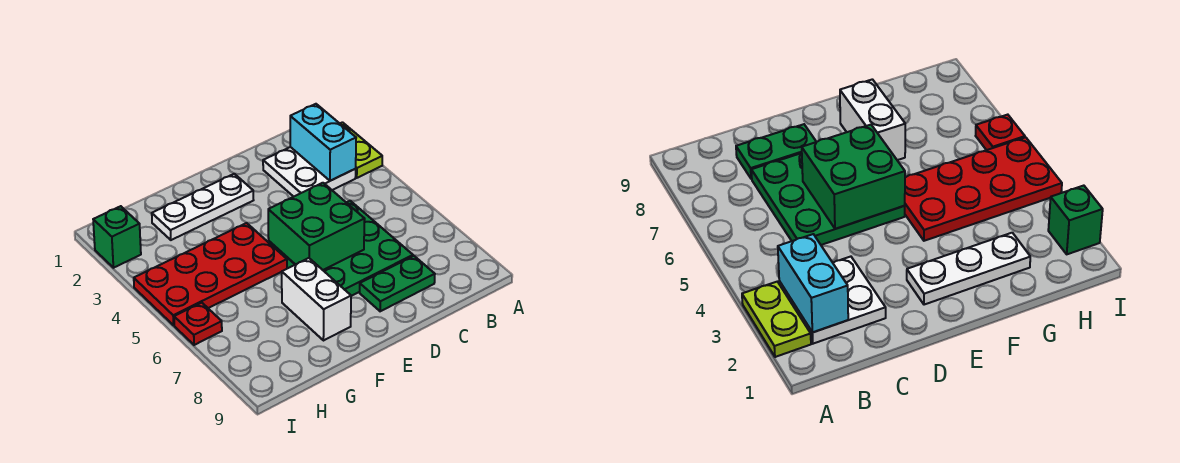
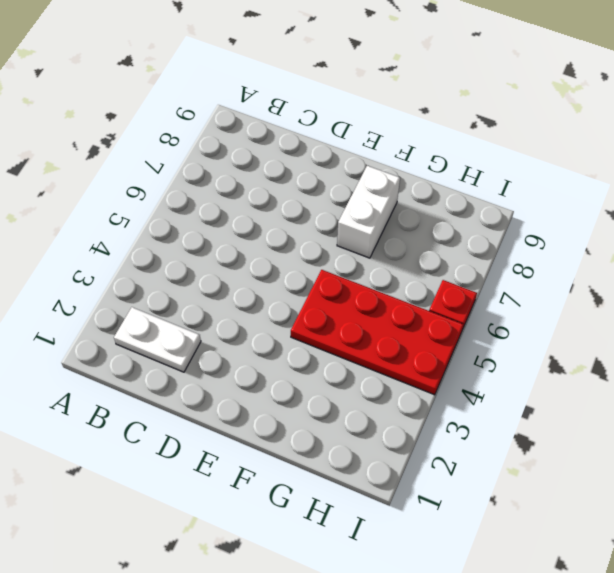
white 1x2 plate [114,307,201,372] -> white 2x2 plate [263,147,356,197]
none -> lime 1x2 plate [340,122,382,178]
none -> green 3x3 plate [269,201,413,296]

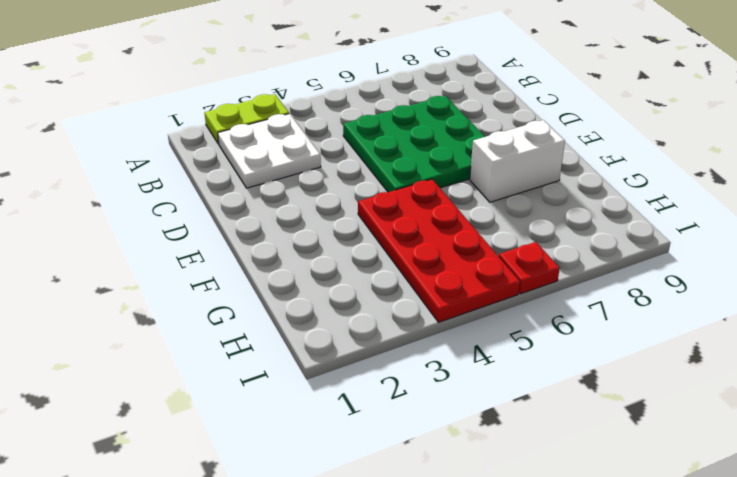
none -> green 1x2 plate [360,256,435,311]
none -> white 1x3 plate [152,174,253,240]

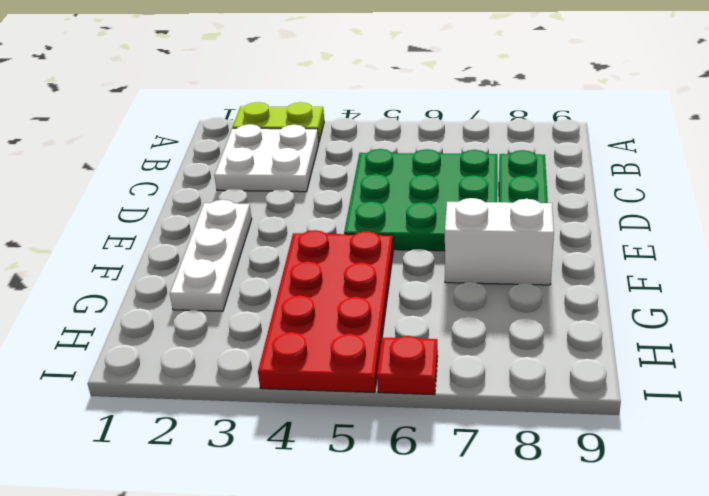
none -> green 1x1 brick [93,206,141,268]
none -> cyan 1x2 brick [290,104,356,181]

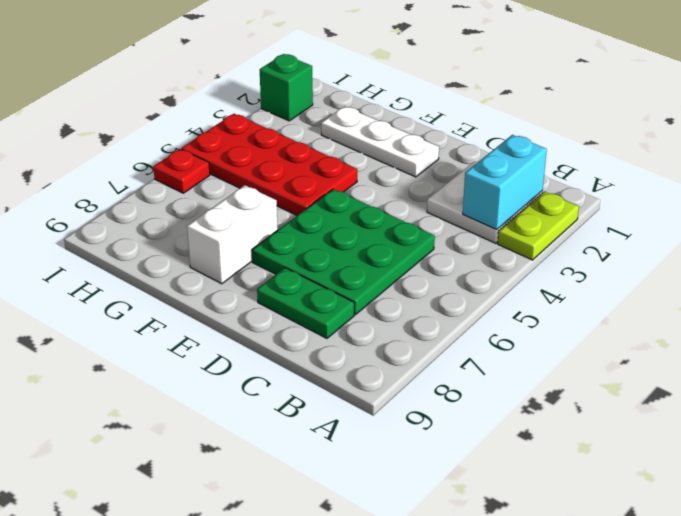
none -> green 2x2 brick [268,183,365,270]

